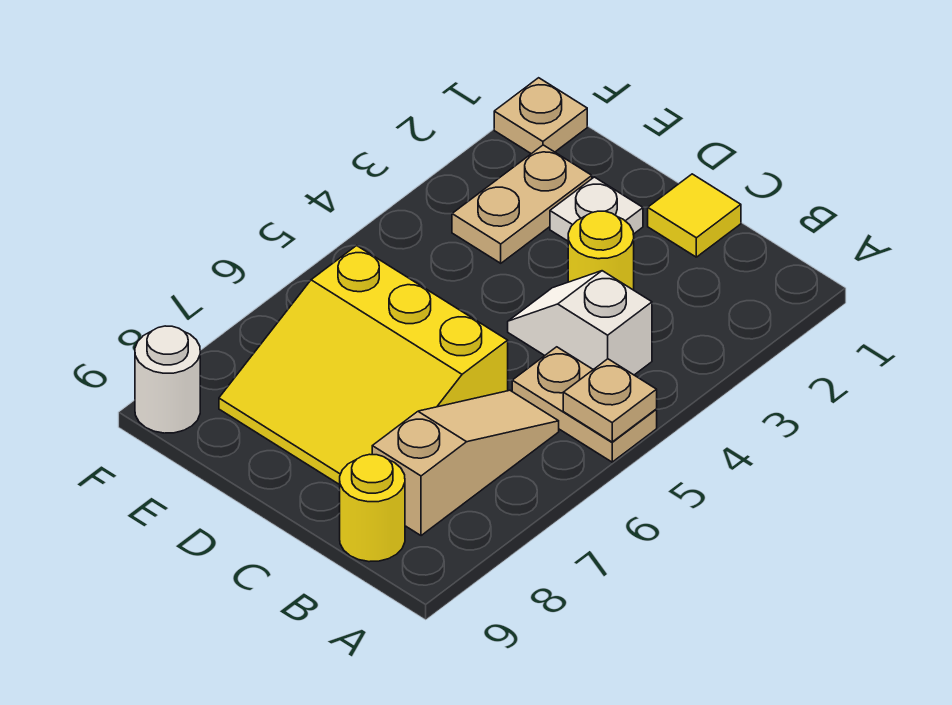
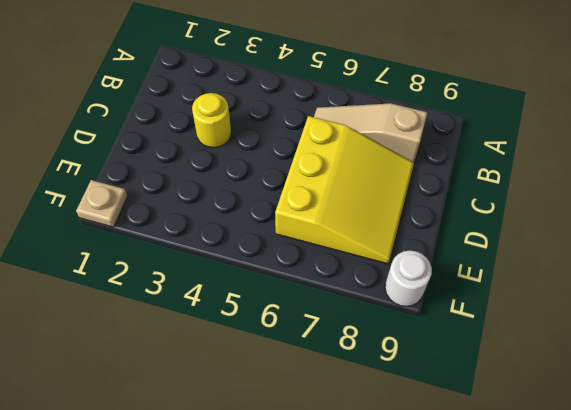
none -> tan 1x2 plate [512,347,657,462]
none -> white 1x2 slope [508,271,652,375]
none -> yellow 1x1 round brick [340,454,405,562]

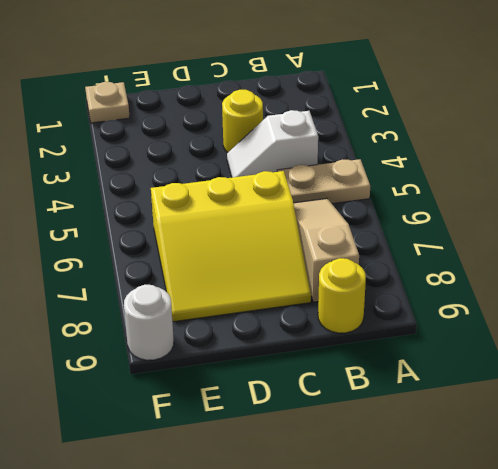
none -> yellow 1x1 tile [648,174,741,257]
none -> white 1x1 plate [550,177,643,241]
none -> tan 1x2 plate [452,145,592,263]

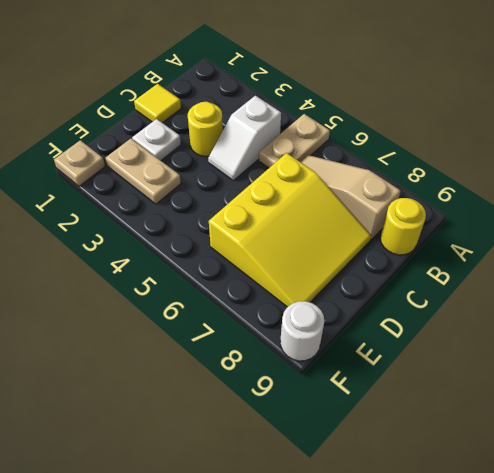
none -> tan 1x1 plate [563,359,657,442]

